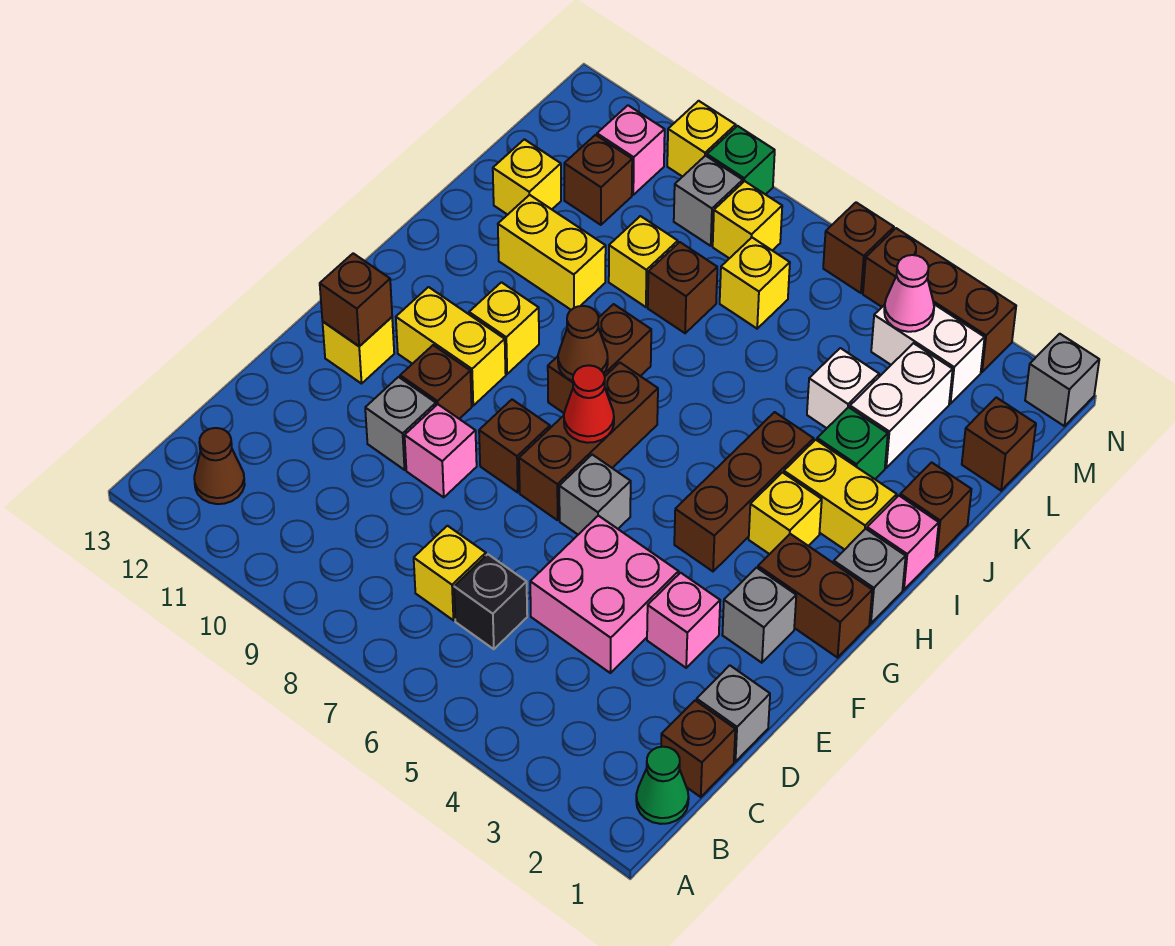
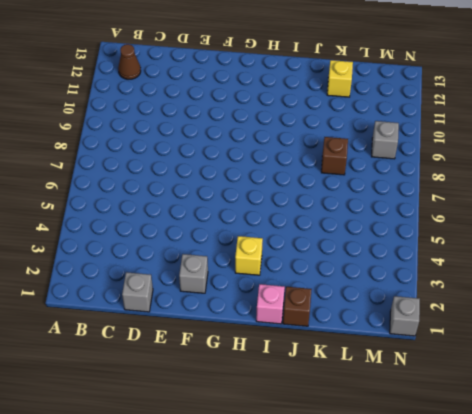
none -> green 1x1 cone [636,747,689,824]
none -> brown 1x1 brick [661,701,735,797]
none -> black 1x1 brick [454,554,527,649]
none -> yellow 1x1 brick [414,526,486,620]

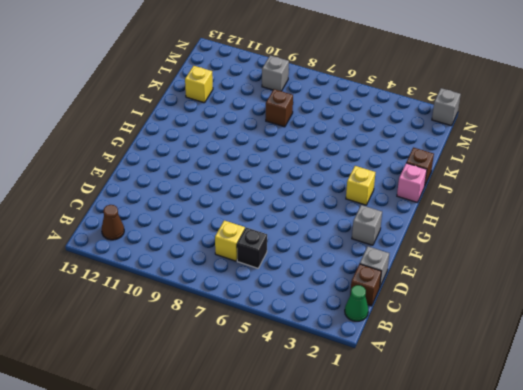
none -> pink 2x2 brick [530,516,679,673]
none -> pink 1x1 brick [647,573,720,668]
none -> pink 1x1 brick [405,404,477,497]
none -> grey 1x1 brick [365,377,436,470]

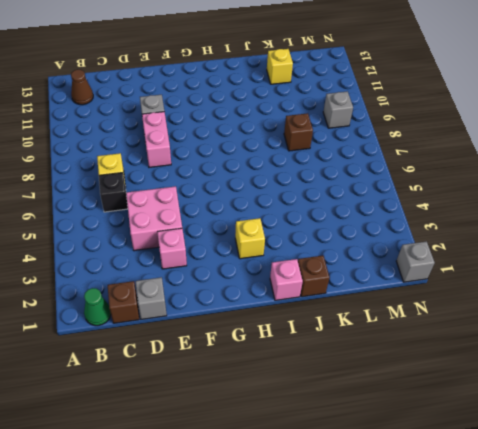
pink 1x2 brick [142,112,171,167] -> pink 1x1 brick [405,404,477,497]
none -> grey 1x1 brick [722,568,796,663]
none -> grey 1x1 brick [559,455,631,535]
none -> brown 1x3 brick [519,363,658,520]
none -> brown 1x1 brick [479,400,550,493]

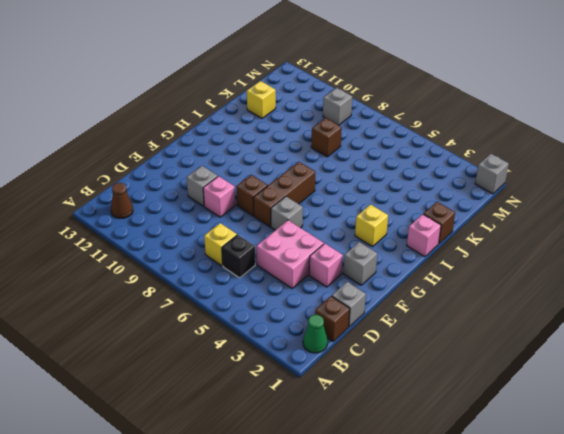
none -> brown 1x1 brick [400,345,472,419]
none -> yellow 1x1 brick [323,317,394,384]
none -> brown 1x2 brick [758,534,872,658]
none -> brown 1x3 brick [674,412,814,571]

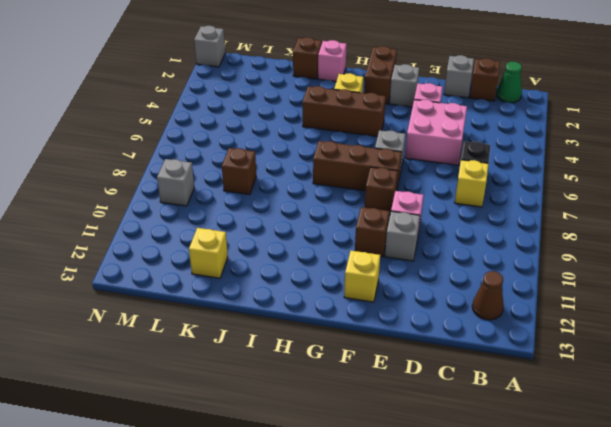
none -> yellow 1x2 brick [396,287,506,406]
none -> grey 1x1 brick [834,529,906,623]
none -> brown 1x2 brick [548,304,651,413]
none -> yellow 1x1 brick [469,282,539,374]

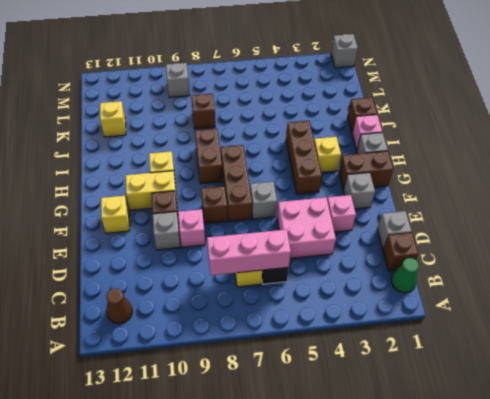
pink 1x3 brick [207,229,291,275] -> none
none -> yellow 1x2 brick [784,440,897,550]
none -> green 1x1 brick [817,407,888,479]
none -> yellow 1x2 brick [498,195,606,310]
none -> white 1x2 brick [850,343,953,468]

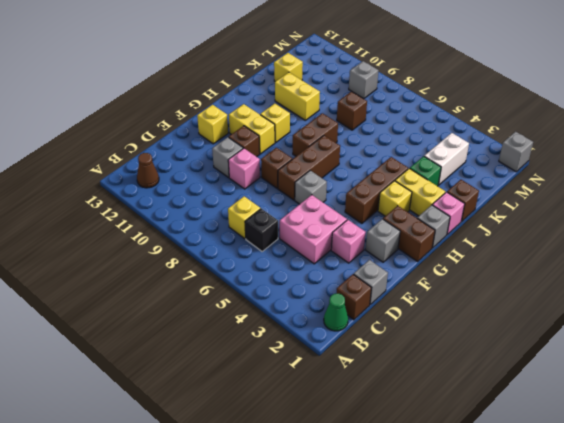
none -> white 1x1 brick [807,348,879,428]
none -> yellow 1x1 brick [609,216,678,307]
none -> brown 1x1 brick [962,397,1036,491]
none -> yellow 1x1 brick [720,238,790,329]

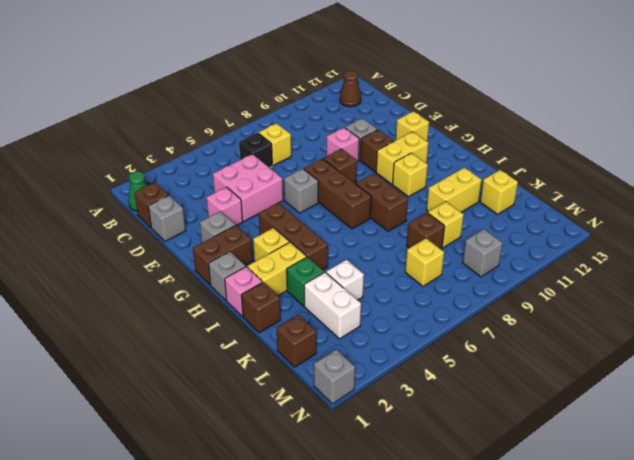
none -> brown 1x1 brick [564,135,632,225]
none -> white 1x2 brick [871,304,985,404]
none -> yellow 1x1 brick [713,181,782,258]
none -> pink 1x1 brick [597,105,665,195]

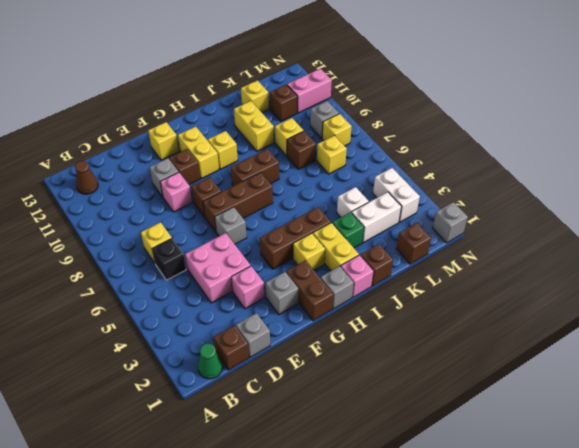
pink 1x2 brick [287,69,332,113] -> pink 1x1 brick [597,105,665,195]
none -> brown 1x3 brick [863,228,1016,372]
none -> brown 1x1 brick [823,202,894,293]
none -> green 1x1 brick [707,126,775,195]
none -> yellow 1x1 brick [667,101,736,177]

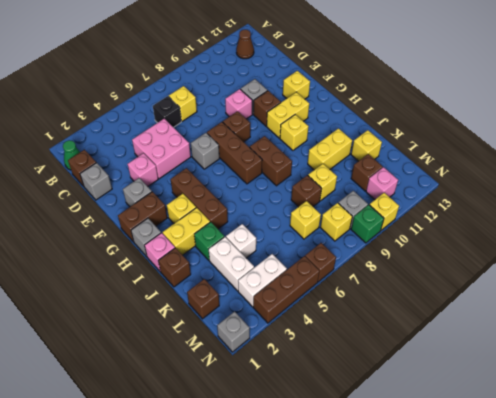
none -> brown 1x1 brick [320,253,392,346]
none -> red 1x1 cone [564,365,614,443]
none -> brown 1x1 cone [558,306,608,381]
none -> pink 1x1 cone [884,255,934,332]

